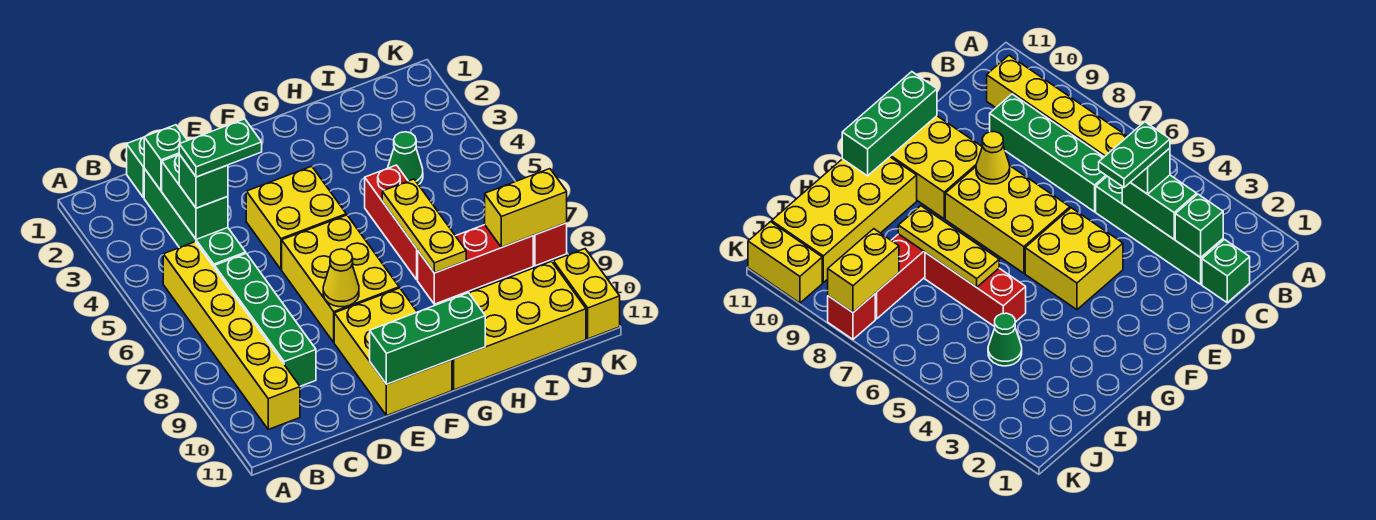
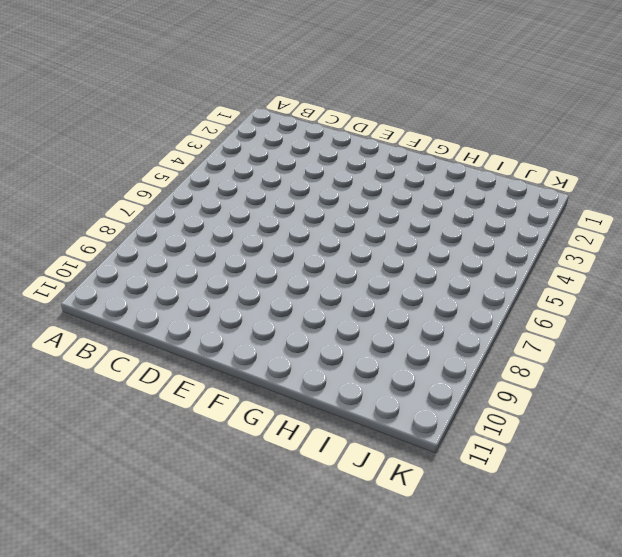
none -> yellow 1x6 brick [163,242,300,429]
none -> green 1x1 brick [127,137,145,198]
none -> green 1x4 brick [144,169,246,268]

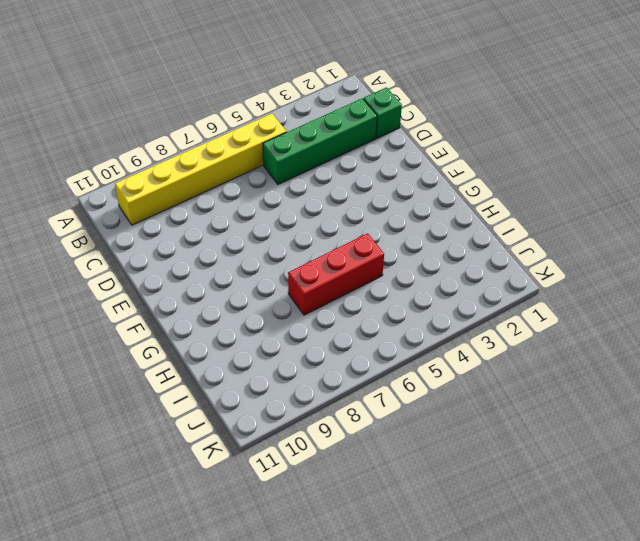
none -> green 1x4 brick [215,253,316,386]
none -> yellow 2x2 brick [246,166,346,269]
none -> yellow 2x3 brick [282,215,399,342]

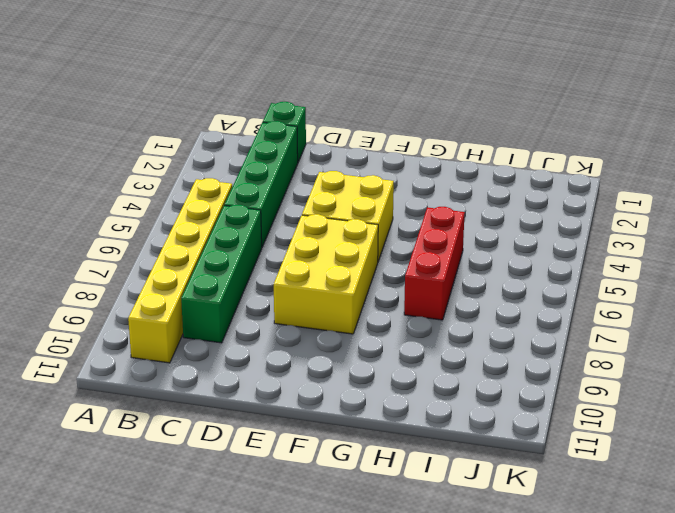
none -> yellow 2x3 brick [334,288,452,416]
none -> yellow 2x4 brick [452,261,586,390]
none -> red 1x3 brick [418,225,533,304]

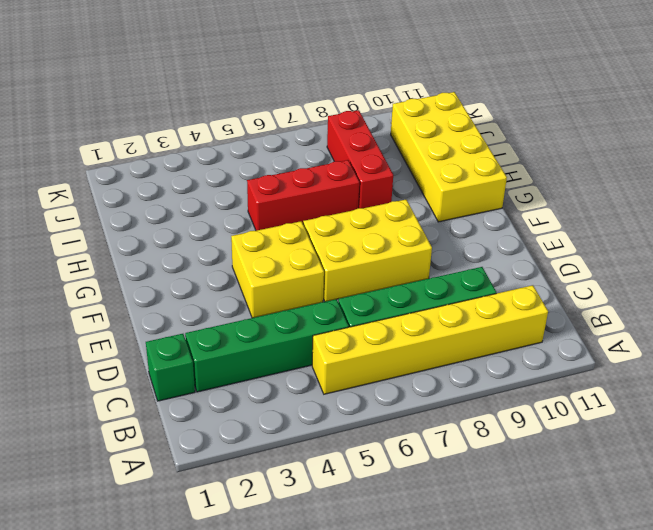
none -> yellow 2x3 brick [334,288,452,416]
none -> green 1x1 cone [388,132,423,185]
none -> red 1x1 brick [533,223,567,266]

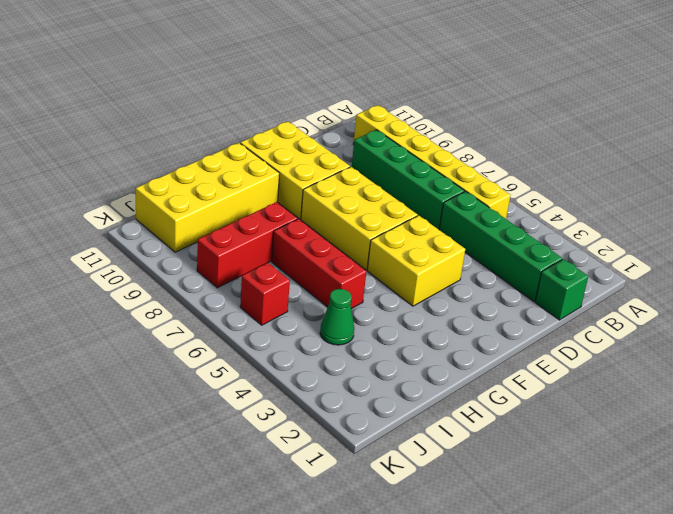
red 1x1 brick [240,263,290,325] -> red 1x1 brick moved to [533,223,567,266]
none -> yellow 1x2 brick [553,249,620,339]
none -> green 1x1 brick [144,125,188,191]
none -> green 1x2 brick [162,155,228,239]

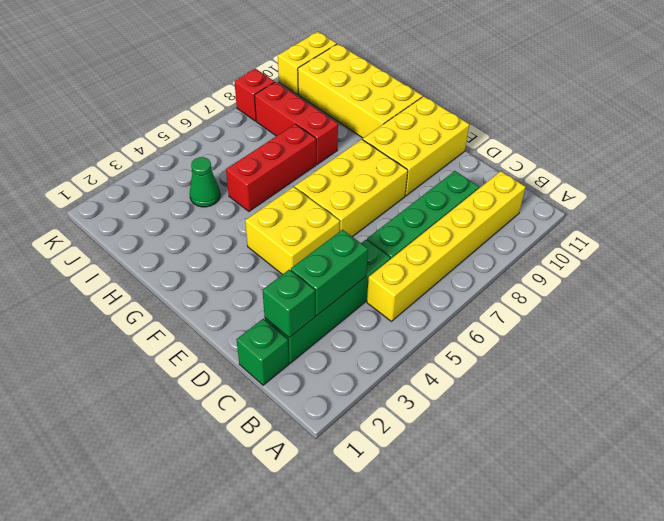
none -> yellow 1x1 cone [323,249,359,307]
none -> green 1x3 brick [370,293,485,384]
none -> yellow 1x3 plate [382,179,466,273]

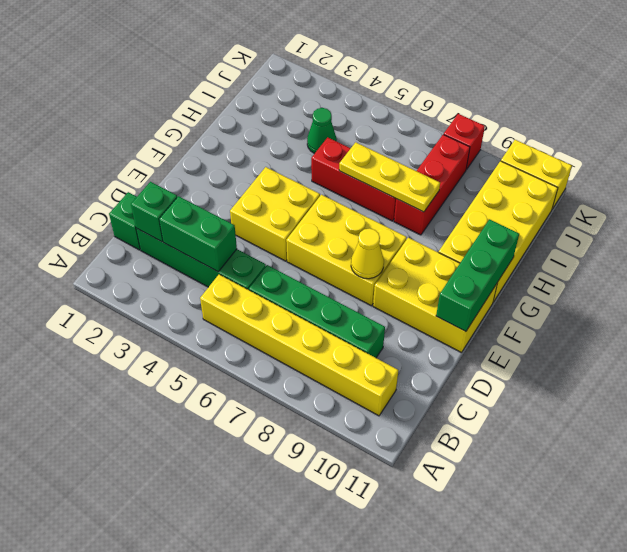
none -> yellow 1x2 brick [485,169,567,247]
none -> green 1x1 brick [179,154,228,208]
none -> green 1x2 plate [179,119,262,177]

